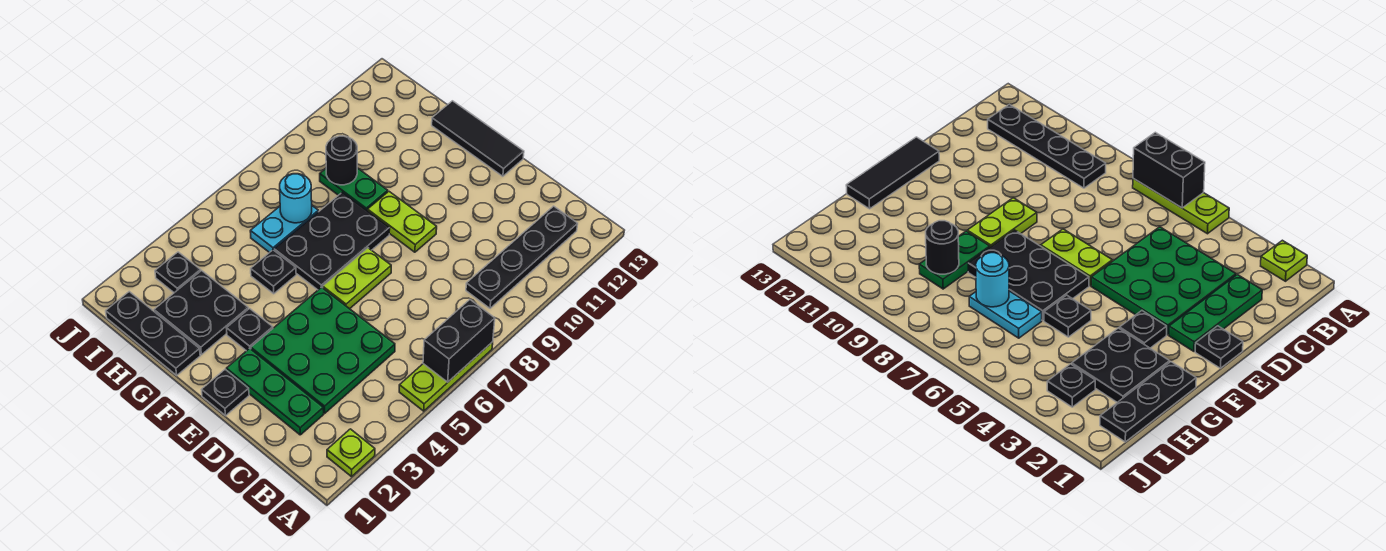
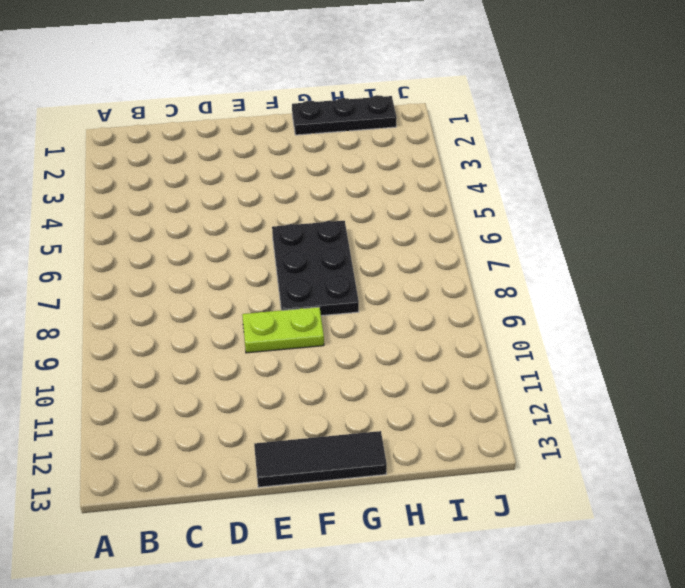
none -> lime 1x1 plate [327,429,375,477]
none -> lime 1x3 plate [399,342,493,411]
none -> black 1x4 plate [466,206,578,308]

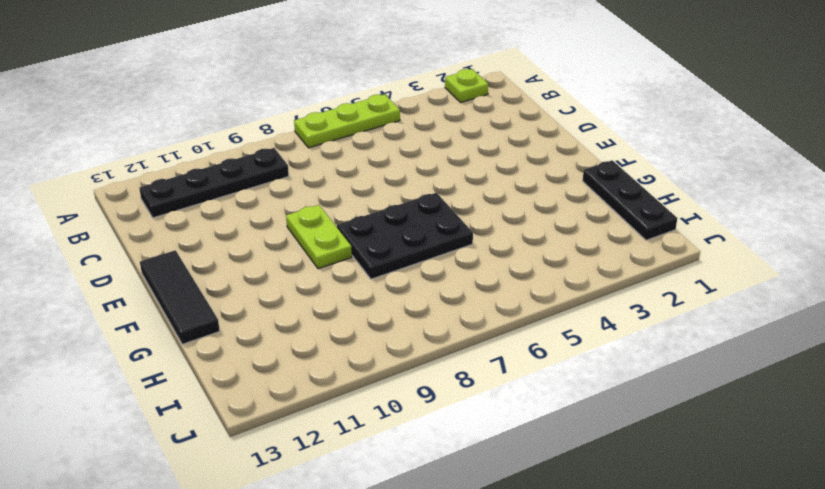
none -> green 1x3 plate [226,348,324,435]
none -> green 3x3 plate [251,287,395,413]
none -> black 1x1 plate [202,369,249,416]

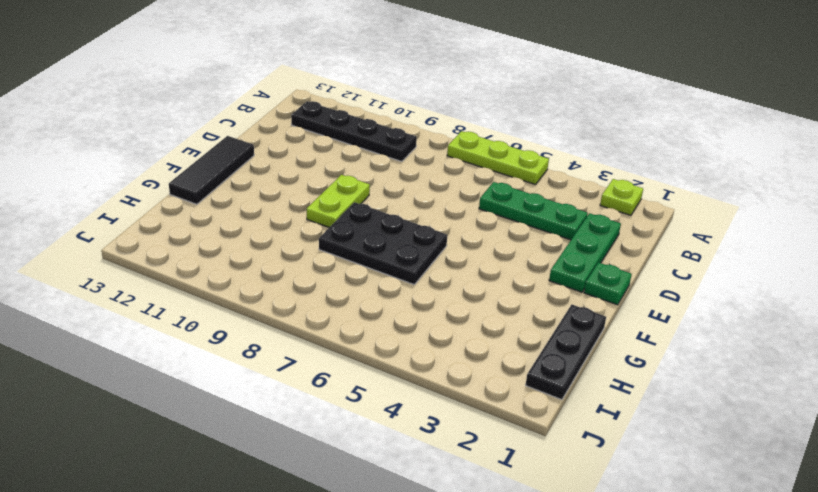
green 1x3 plate [479,182,588,240] -> green 3x3 plate [251,287,395,413]
green 1x1 plate [584,263,632,305] -> black 1x1 plate [202,369,249,416]
none -> lime 1x2 plate [323,248,391,309]
none -> black 1x1 plate [227,309,273,351]
none -> black 2x2 plate [154,271,248,355]

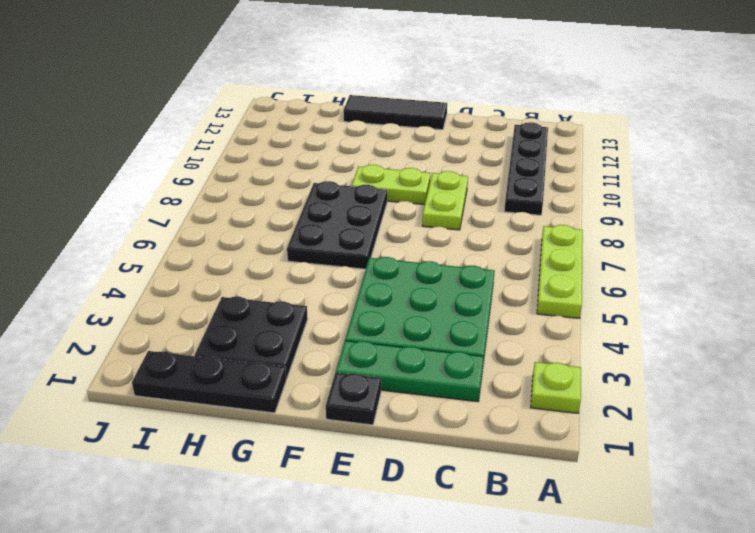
lime 1x2 plate [422,171,468,230] -> lime 1x2 plate moved to [323,248,391,309]
none -> black 1x1 plate [227,309,273,351]
none -> black 1x1 plate [251,250,296,294]
none -> green 1x2 plate [320,168,388,210]

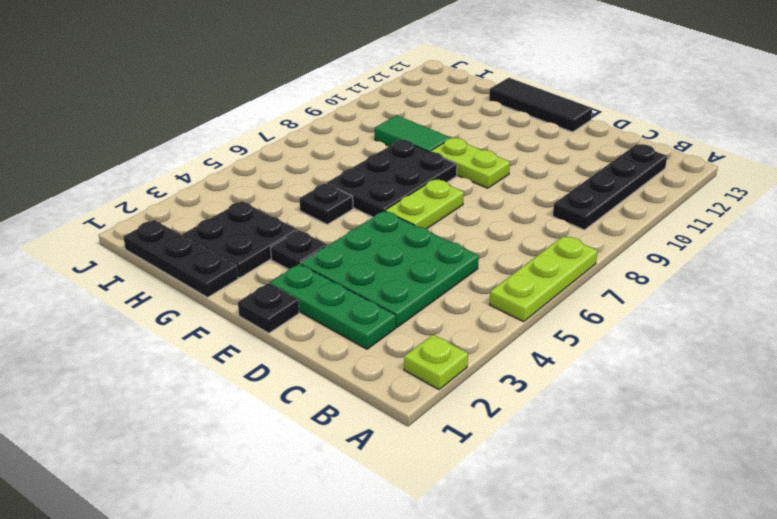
green 1x2 tile [375,115,450,152] -> green 1x2 plate [320,168,388,210]
none -> cyan 1x2 plate [250,206,318,253]
none -> black 1x1 plate [155,252,201,293]
none -> black 1x2 brick [423,300,495,382]

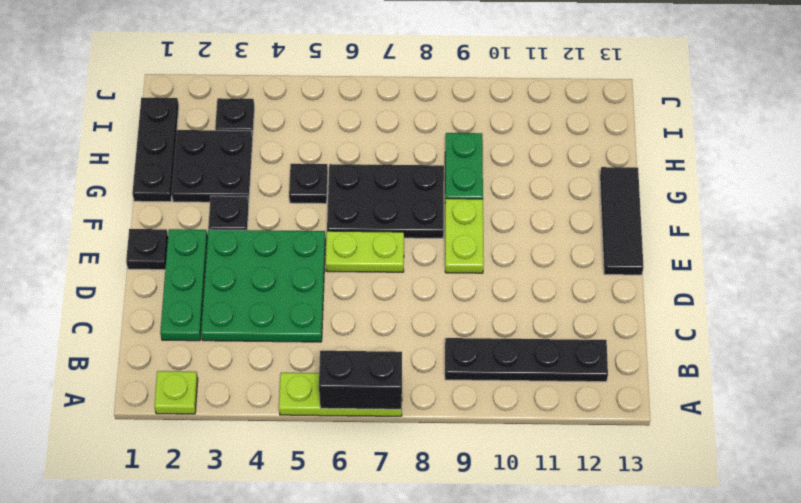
none -> cyan 1x2 plate [250,206,318,253]
none -> cyan 1x1 round brick [280,174,312,223]
none -> black 1x1 round brick [326,136,357,185]

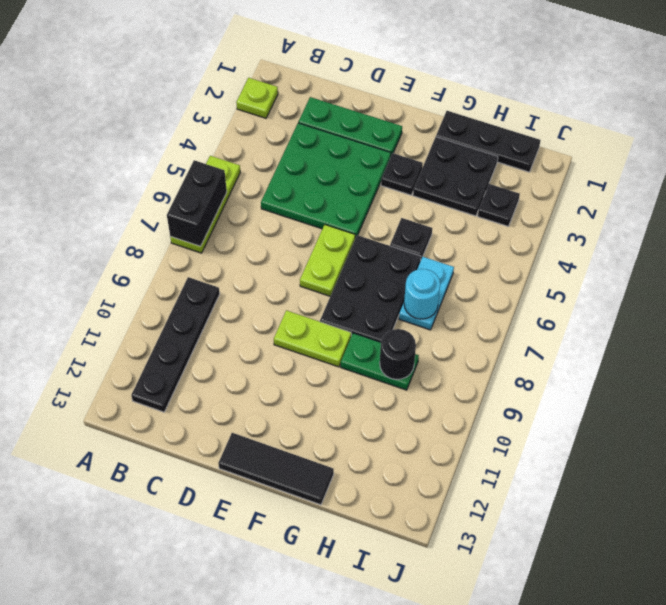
none -> black 1x1 plate [202,369,249,416]

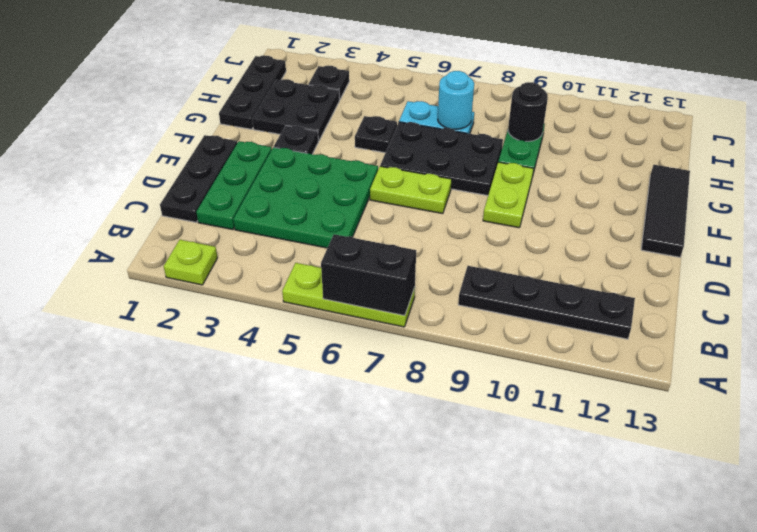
black 1x3 plate [160,135,237,222] -> black 1x1 plate [202,369,249,416]

